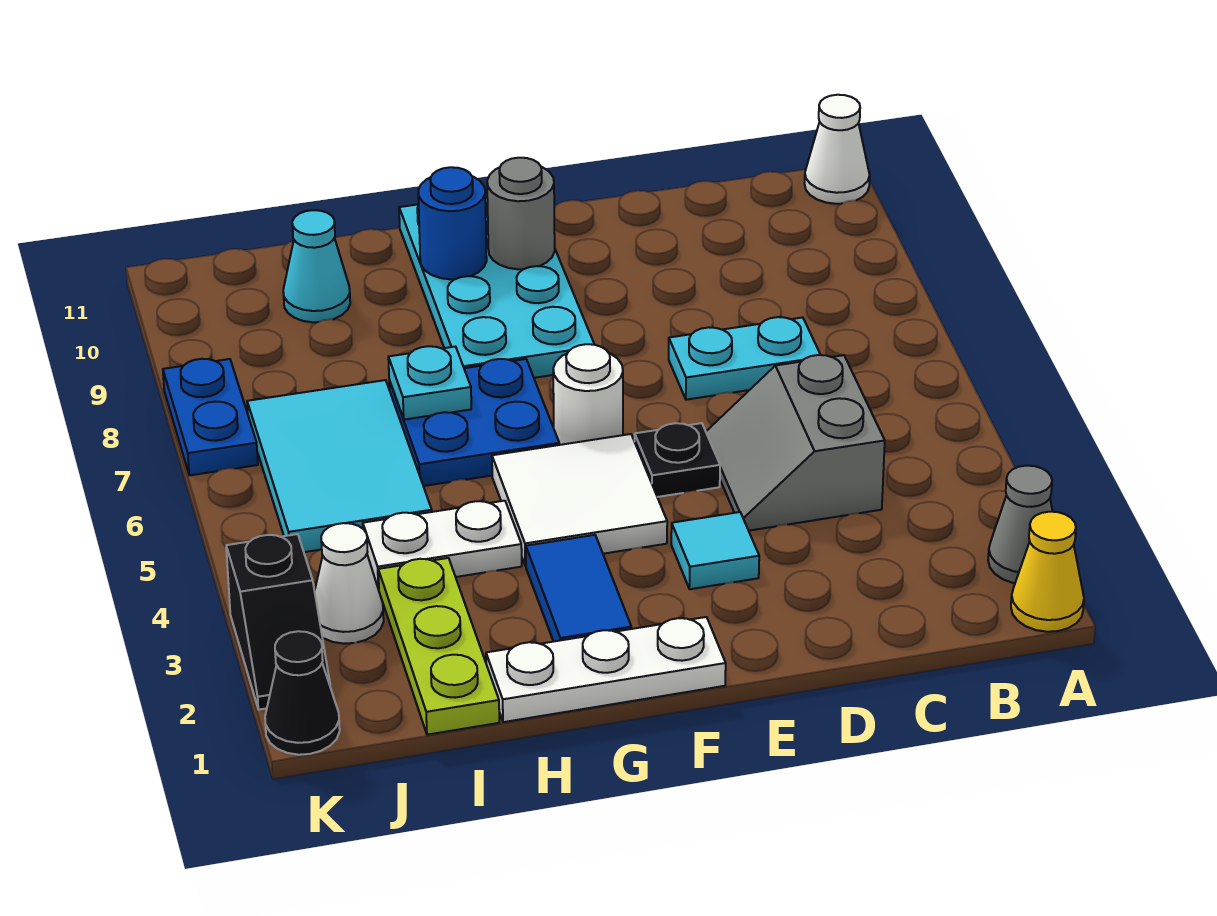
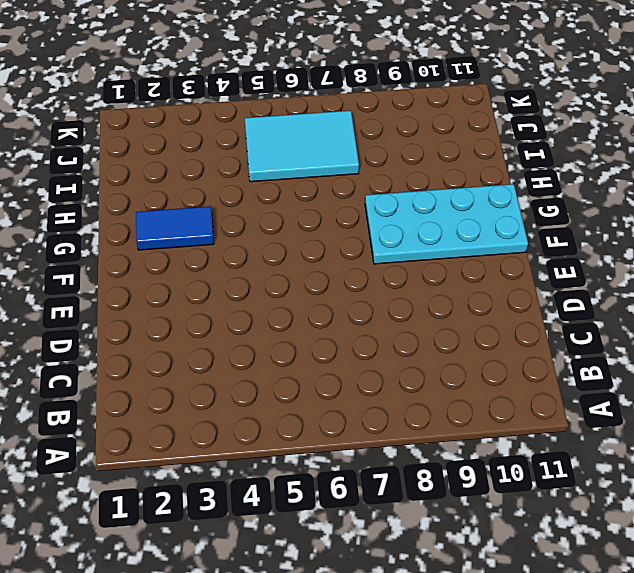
none -> yellow 1x1 cone [1011,512,1084,632]
none -> grey 1x1 cone [988,466,1053,583]
none -> white 1x1 cone [805,95,870,204]

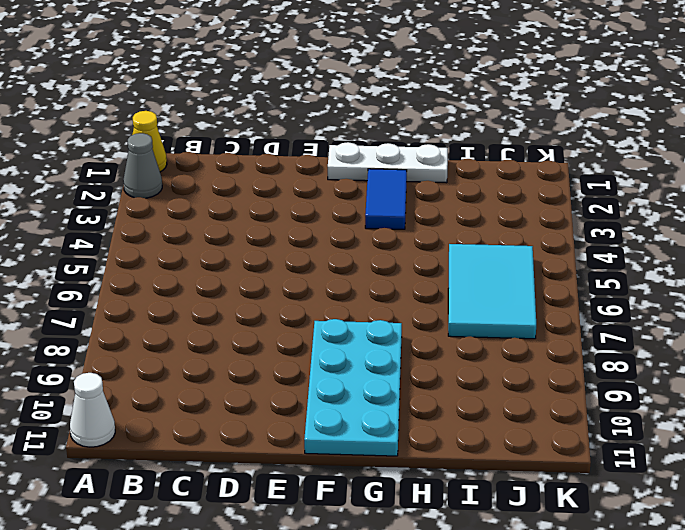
none -> grey 2x2 slope [706,355,885,531]
none -> cyan 1x2 plate [669,317,820,400]
none -> cyan 1x1 tile [671,512,759,589]

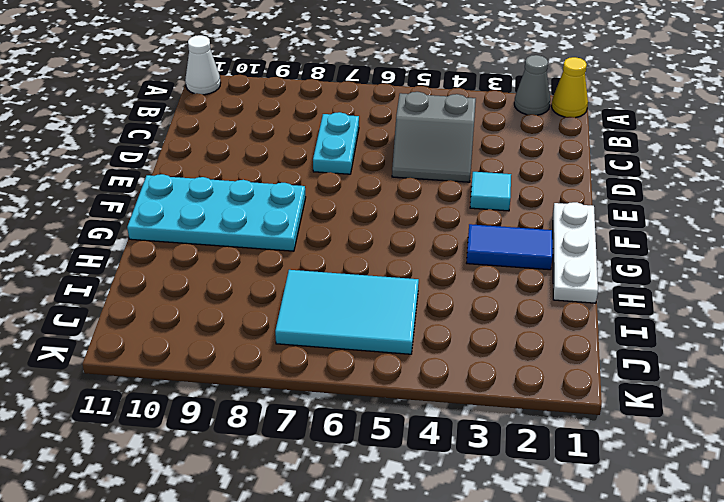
none -> black 1x1 plate [635,423,720,497]
none -> white 2x2 tile [492,434,667,566]
none -> white 1x1 round brick [553,344,623,445]

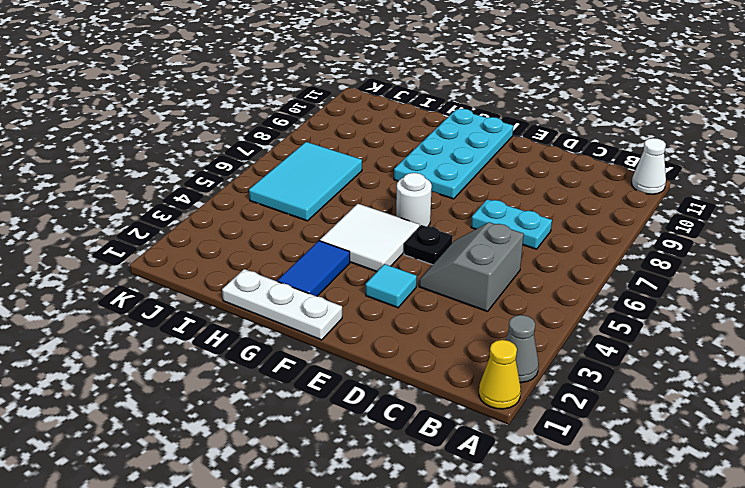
none -> blue 2x2 plate [389,359,559,486]
none -> white 1x2 plate [363,501,522,589]
none -> lime 1x3 plate [378,558,499,735]

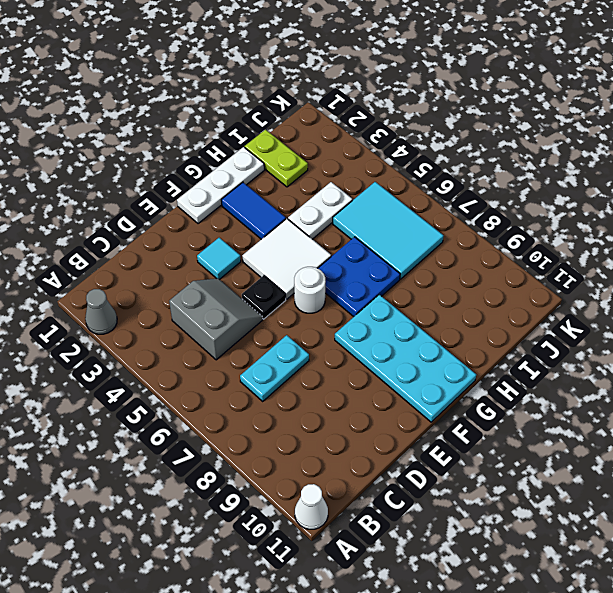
lime 1x2 plate [245,130,308,187] -> lime 1x3 plate [378,558,499,735]
none -> yellow 1x1 cone [1011,512,1084,632]
none -> cyan 1x1 cone [283,210,350,322]
none -> white 1x1 cone [315,523,384,644]

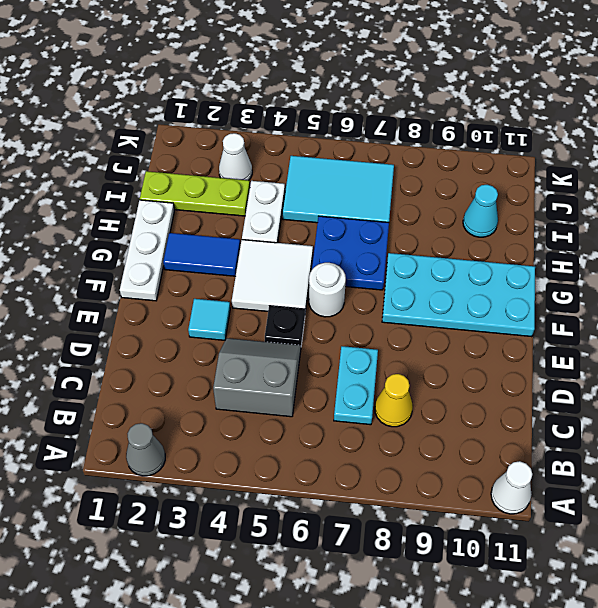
yellow 1x1 cone [375,374,413,427] -> yellow 1x1 cone moved to [1011,512,1084,632]
none -> black 1x1 cone [265,631,340,755]
none -> black 1x2 slope [226,534,330,710]
none -> blue 1x2 plate [163,359,258,475]

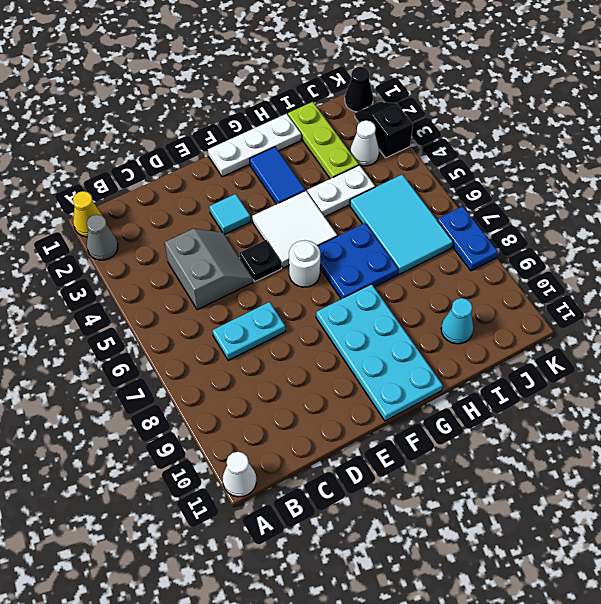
none -> grey 1x1 round brick [487,158,555,269]
none -> blue 1x1 round brick [418,167,487,279]
none -> cyan 1x1 plate [388,346,471,420]

